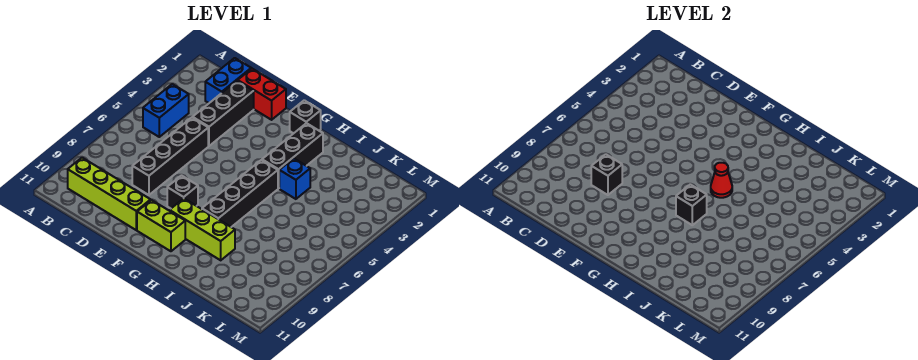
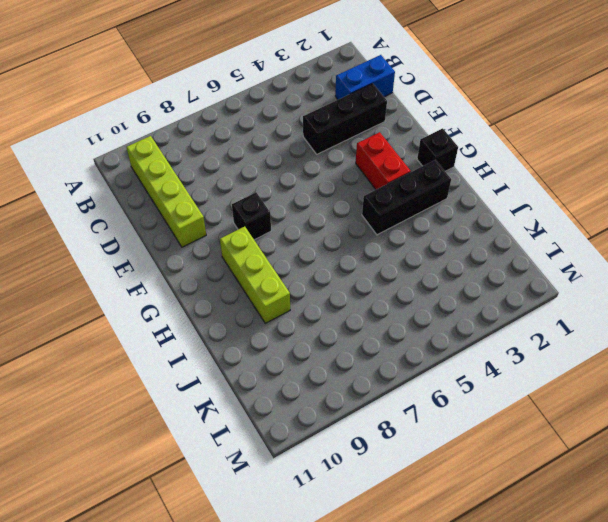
red 1x2 brick [356,132,411,189] -> red 1x2 brick moved to [238,69,286,120]
none -> blue 1x2 brick [143,84,189,137]
none -> black 1x4 brick [132,118,208,195]
none -> lime 1x2 brick [137,200,185,251]

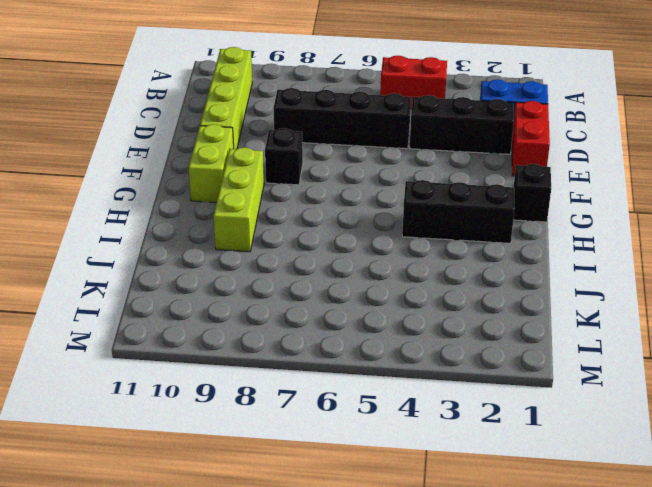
red 1x2 brick [380,56,447,109] -> blue 1x2 brick [143,84,189,137]
none -> black 1x4 brick [202,160,278,227]
none -> blue 1x1 brick [279,158,310,199]
none -> black 1x1 brick [591,154,622,195]

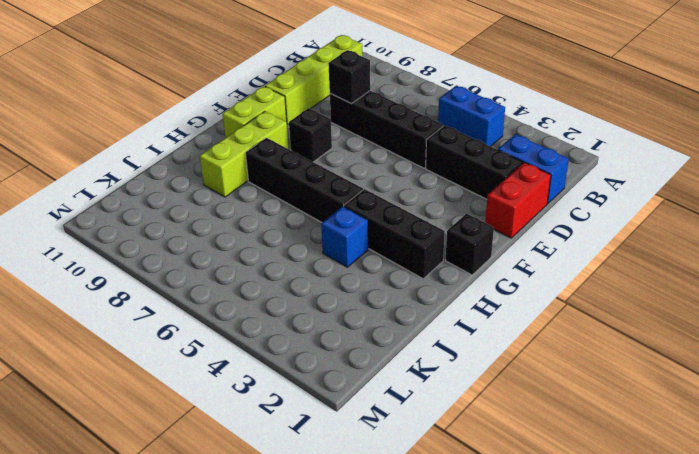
none -> red 1x1 cone [711,163,732,198]
none -> black 1x1 brick [676,184,707,225]

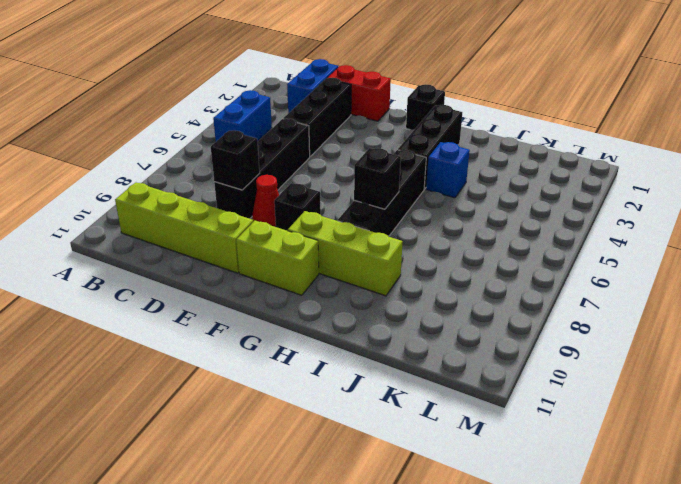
red 1x1 cone [252,175,279,227] -> red 1x1 cone moved to [711,163,732,198]

